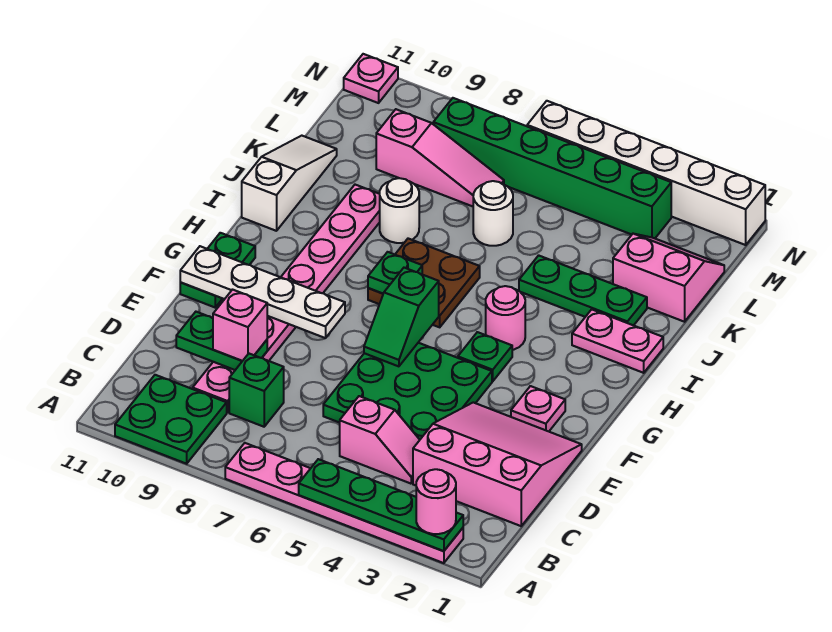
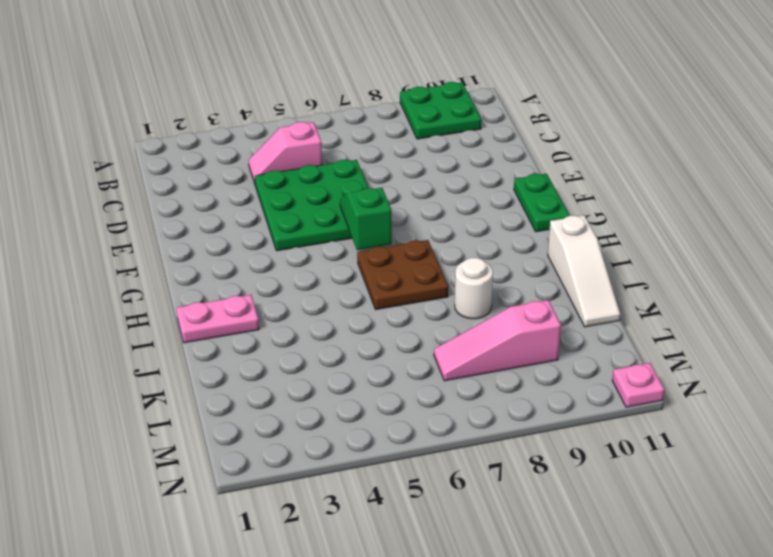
none -> pink 1x6 plate [225,443,463,563]
none -> pink 3x3 slope [413,402,582,526]
none -> green 1x1 brick [229,354,284,427]

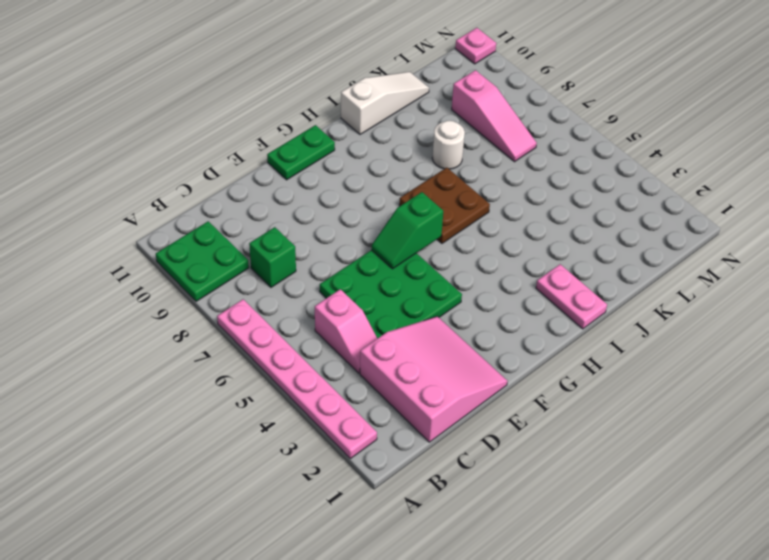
none -> pink 1x8 plate [193,185,380,413]
none -> pink 1x1 plate [511,386,565,431]
none -> green 1x1 plate [458,332,512,381]

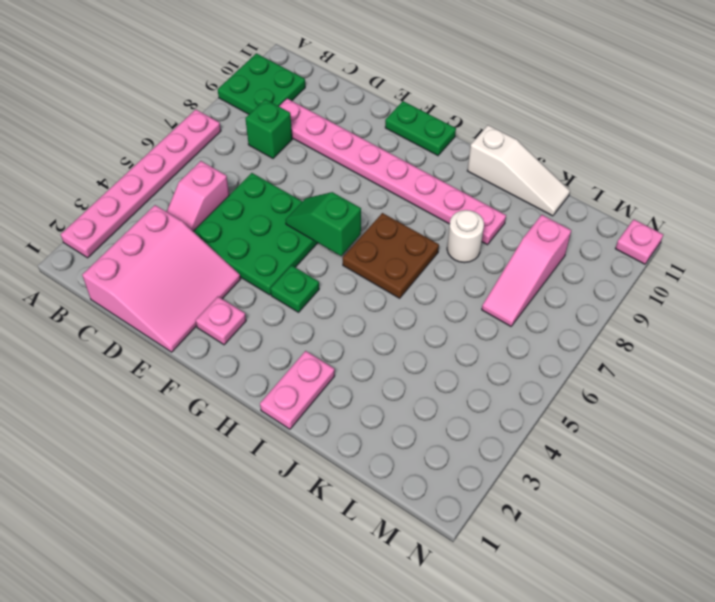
none -> pink 1x1 round brick [486,286,525,350]
none -> green 1x3 plate [519,255,647,325]
none -> pink 2x2 slope [613,234,724,322]

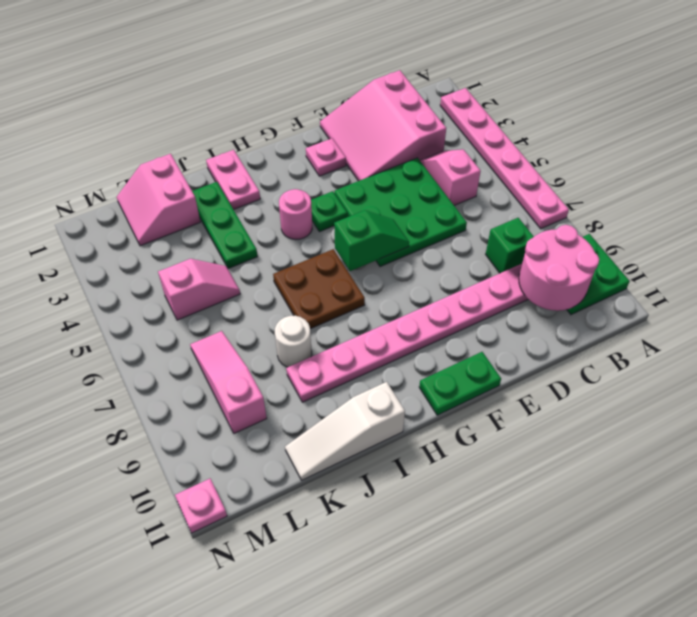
pink 2x2 round brick [519,225,599,311] -> none
pink 1x2 slope [158,259,240,320] -> none
none -> white 1x1 round brick [473,181,513,246]
none -> green 1x6 brick [433,98,671,238]
none -> white 1x6 brick [527,101,765,245]

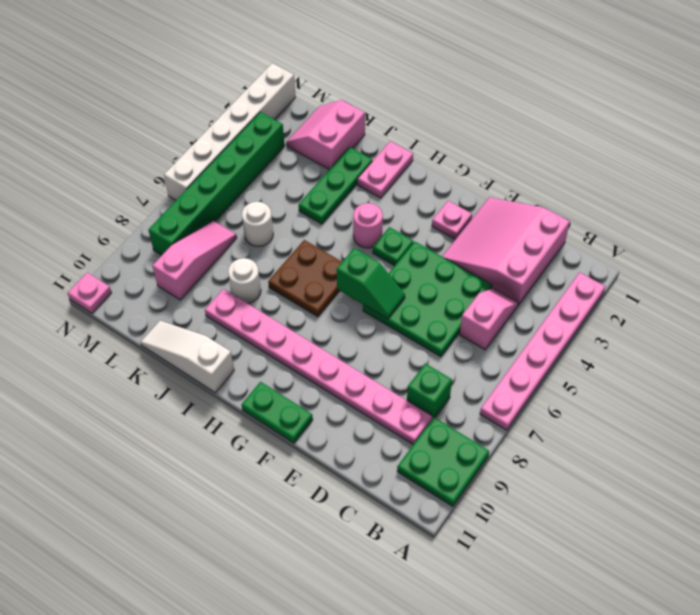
none -> green 1x4 plate [299,459,463,551]
none -> green 1x2 plate [176,312,267,370]
none -> white 1x4 plate [180,246,345,338]

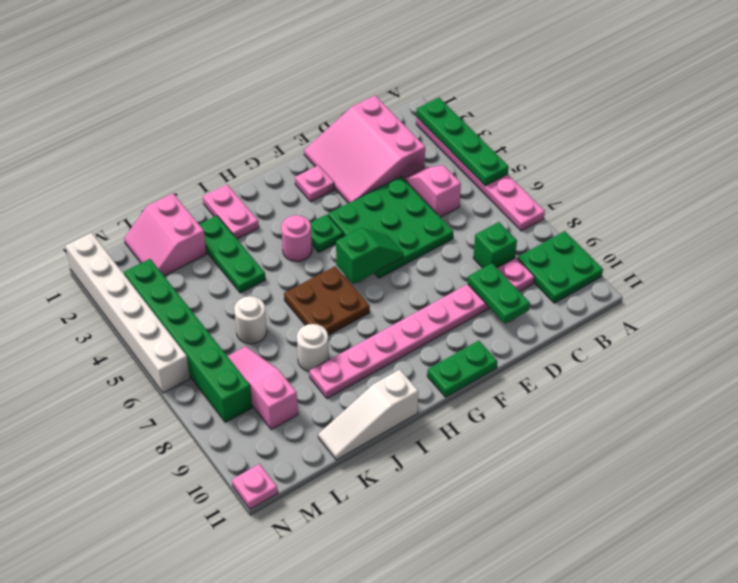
none -> white 1x4 plate [180,246,345,338]
none -> green 1x1 plate [368,252,422,294]
none -> pink 1x1 round brick [416,469,456,534]

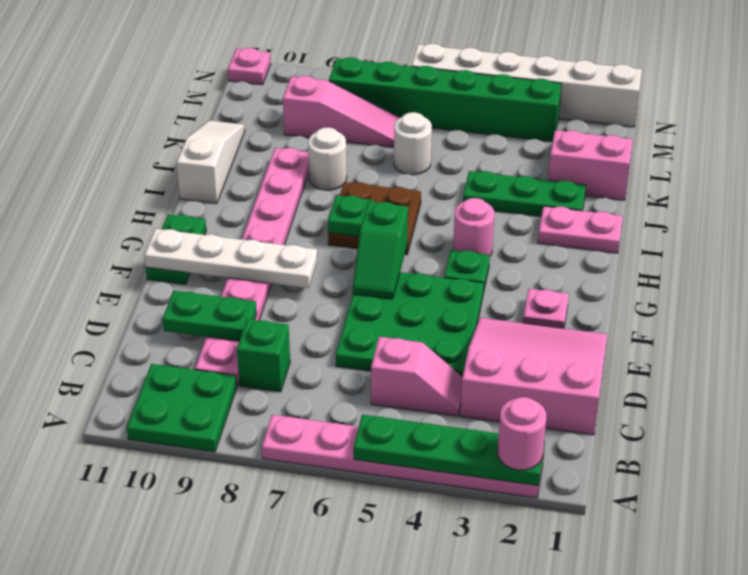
none -> pink 1x1 brick [213,290,267,361]

